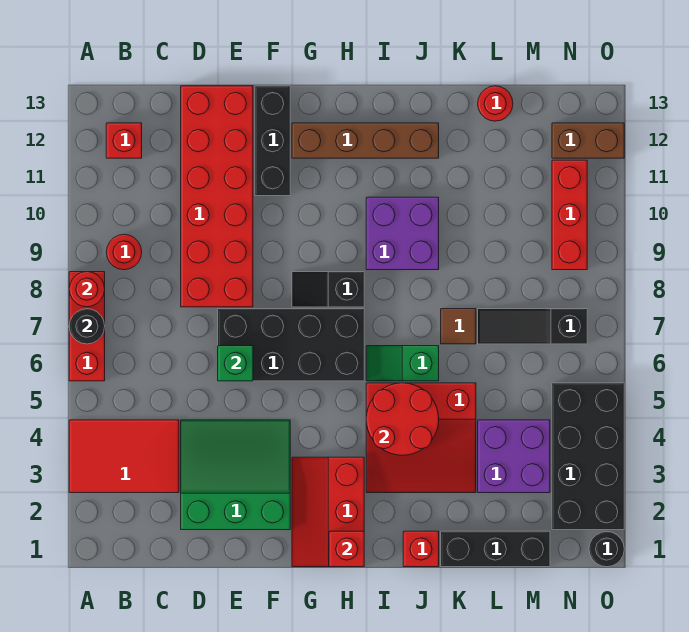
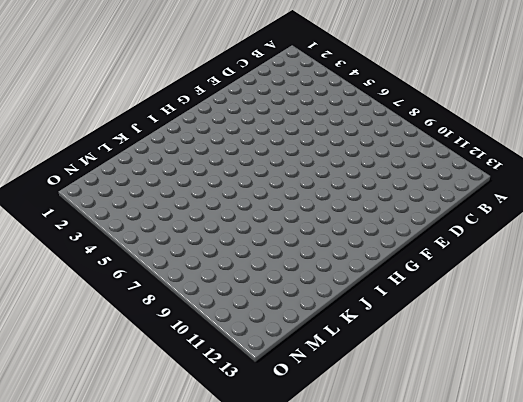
none -> red 2x3 tile [69,420,179,493]
none -> red 1x3 brick [69,272,105,381]
none -> red 1x1 round brick [106,235,142,270]

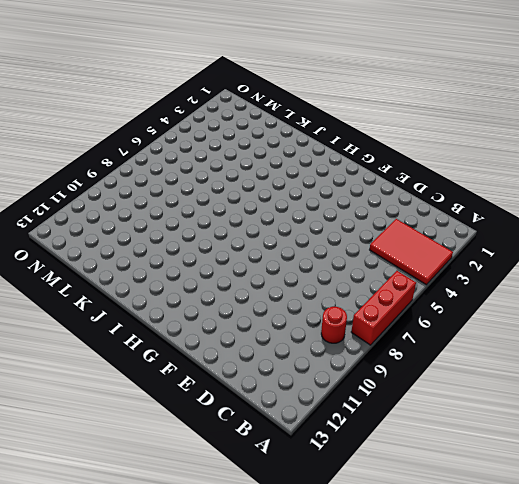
none -> red 1x1 brick [106,123,142,158]
none -> green 3x3 slope [181,420,290,530]
none -> red 2x6 brick [181,86,253,307]

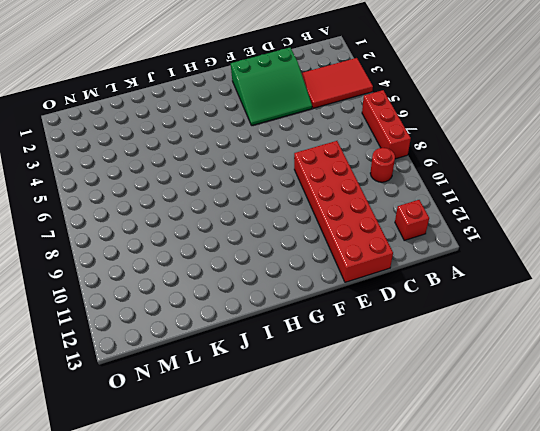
none -> black 2x4 brick [218,309,364,381]
none -> black 1x3 brick [255,86,290,196]
none -> red 2x3 slope [292,457,364,567]

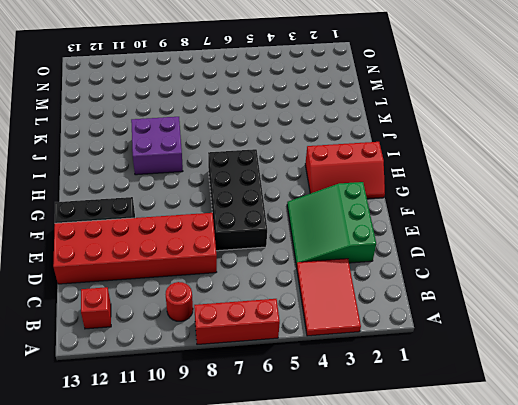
none -> black 1x2 slope [292,272,364,307]
none -> brown 1x4 brick [292,123,439,158]
none -> red 3x3 slope [366,383,476,493]

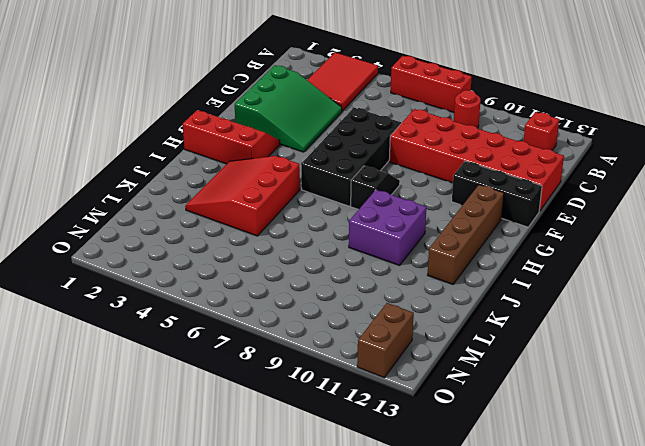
none -> green 1x2 slope [366,346,439,381]
none -> red 1x1 brick [403,531,439,567]
none -> black 1x3 brick [441,531,550,567]

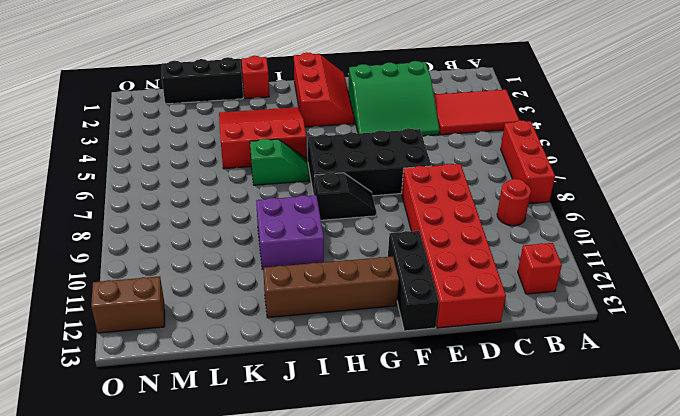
none -> brown 1x1 tile [441,309,476,344]
none -> purple 2x2 brick [478,420,550,493]
none -> black 1x3 slope [478,309,587,344]

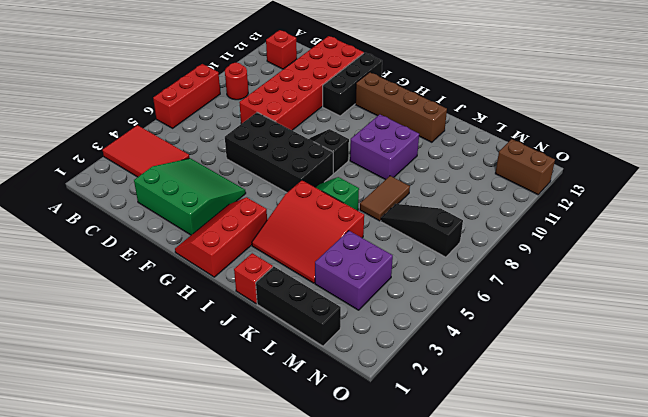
brown 1x2 tile [360,176,410,221] -> brown 1x1 tile [441,309,476,344]
none -> red 1x1 round brick [478,86,513,121]
none -> black 2x4 brick [552,383,624,530]
none -> red 1x3 brick [552,160,587,270]

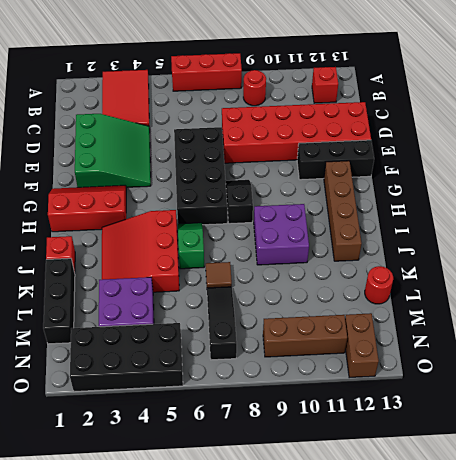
brown 1x3 brick [263,315,347,357] -> red 1x3 brick [552,160,587,270]
none -> black 1x1 round brick [589,531,624,567]
none -> black 1x1 round brick [69,309,105,344]
none -> red 1x1 round brick [69,272,105,307]

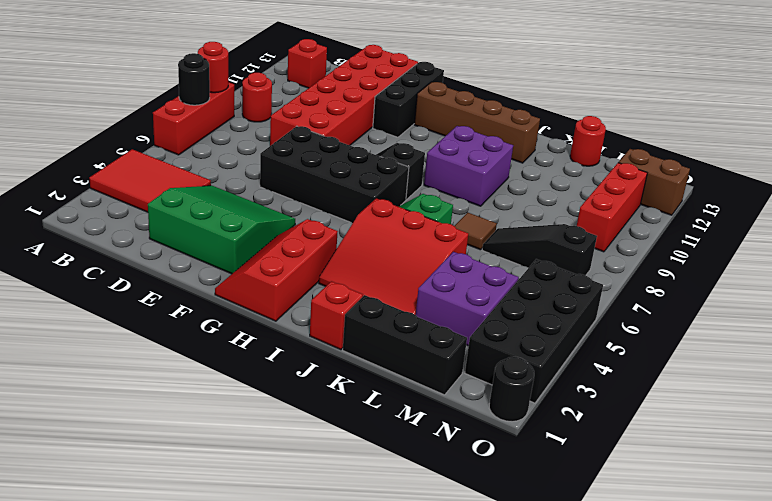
none -> green 1x1 brick [218,346,253,381]
none -> red 1x1 brick [329,531,364,567]
none -> red 2x2 round brick [366,383,439,455]

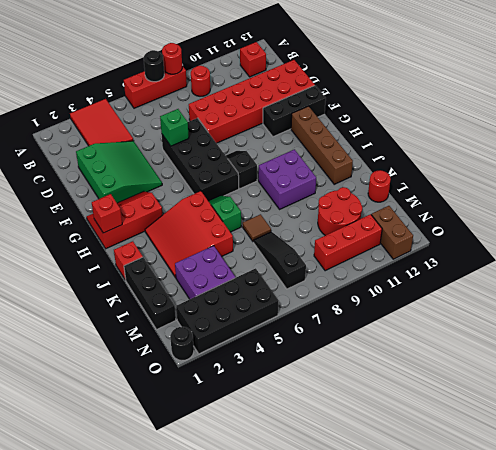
red 2x2 round brick [318,187,362,235] -> red 2x2 round brick moved to [366,383,439,455]

